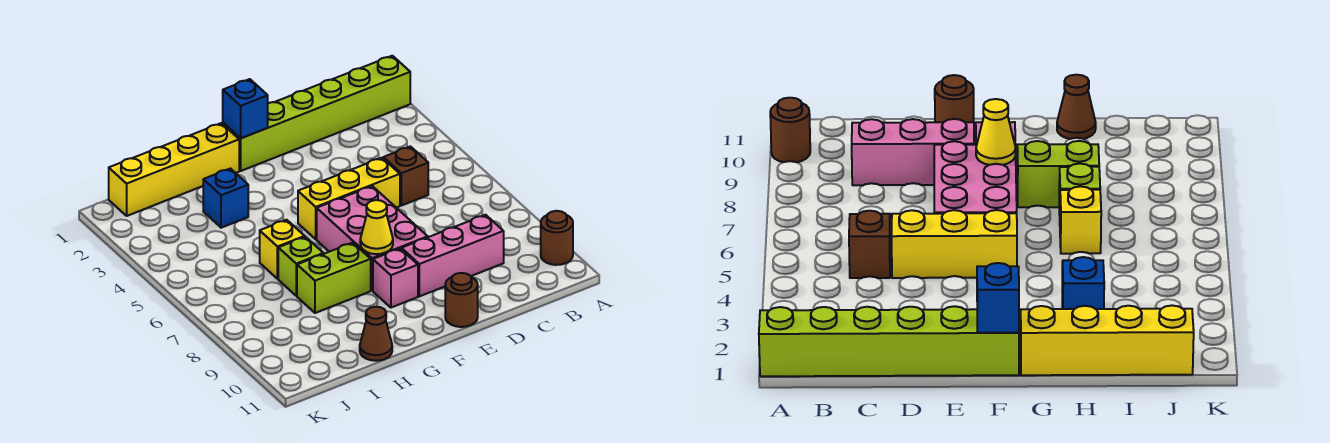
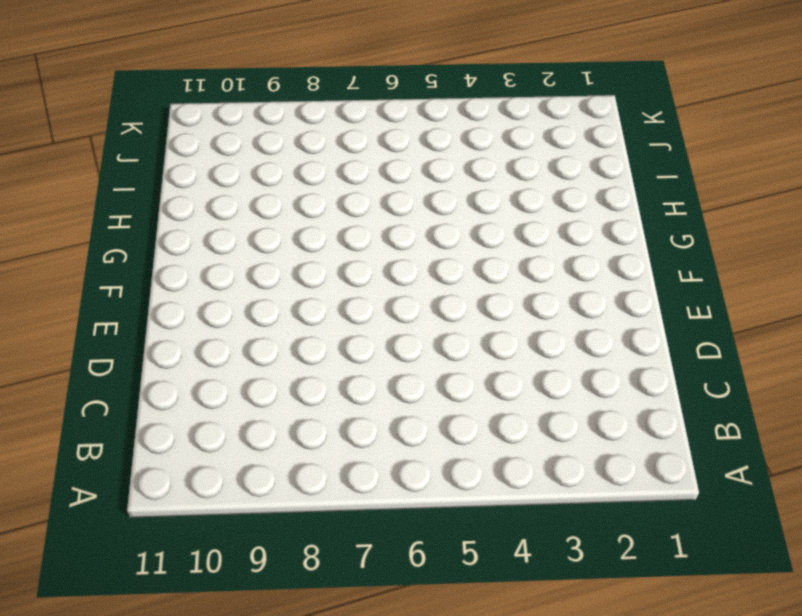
none -> lime 1x6 brick [223,56,410,171]
none -> brown 1x1 round brick [541,211,573,265]
none -> brown 1x1 brick [383,146,428,206]

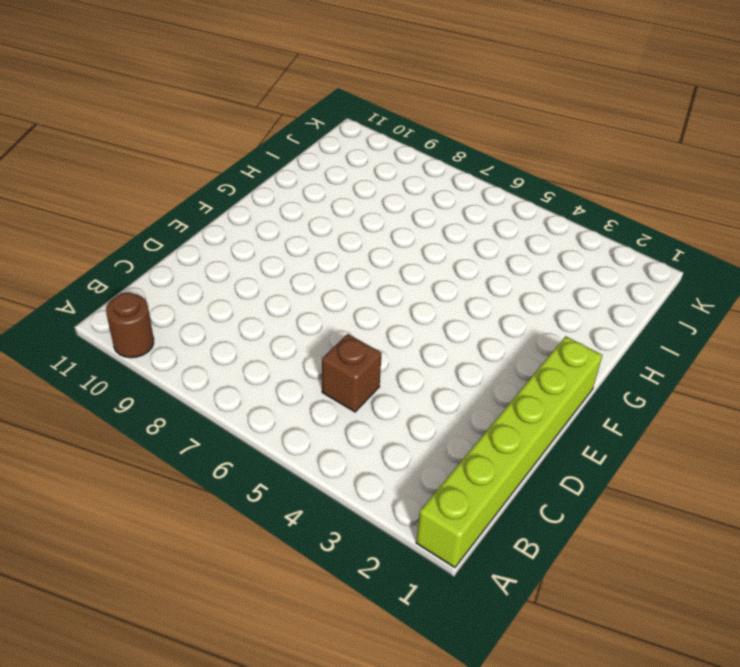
none -> pink 1x3 brick [401,215,504,296]
none -> yellow 1x3 brick [298,158,400,239]
none -> pink 2x3 brick [317,186,428,291]

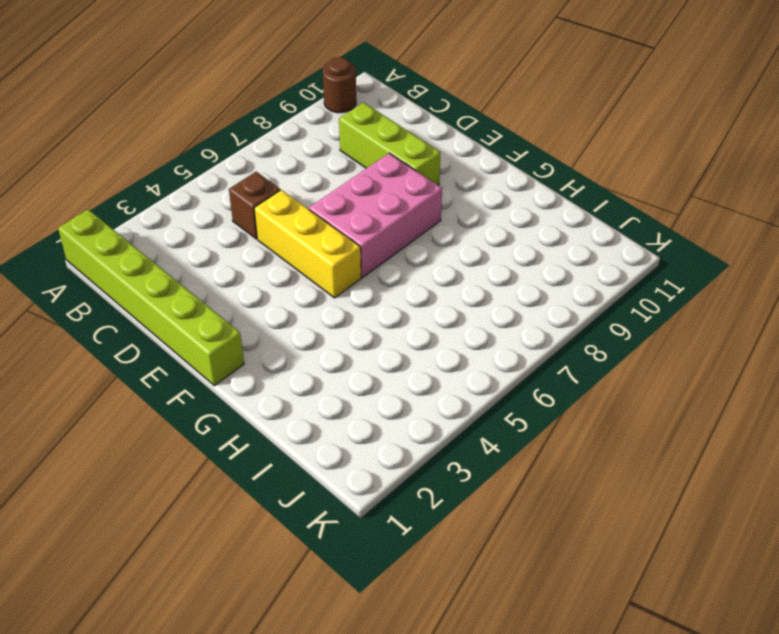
lime 1x3 brick [339,103,441,185] -> pink 1x3 brick [401,215,504,296]
none -> brown 1x1 round brick [445,273,478,327]
none -> pink 1x1 brick [373,249,418,308]
none -> yellow 1x4 brick [109,123,239,216]

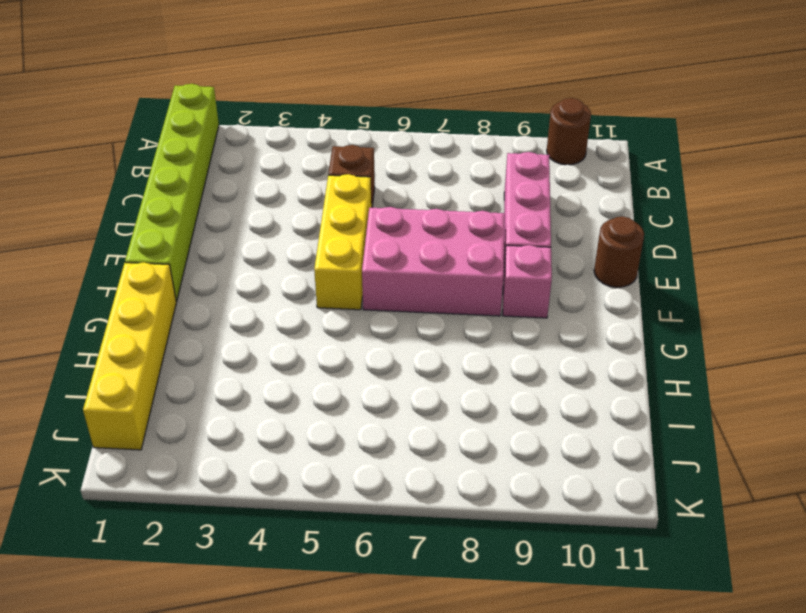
none -> lime 1x2 brick [297,243,371,313]
none -> blue 1x1 brick [203,169,248,228]
none -> yellow 1x1 brick [260,220,305,279]

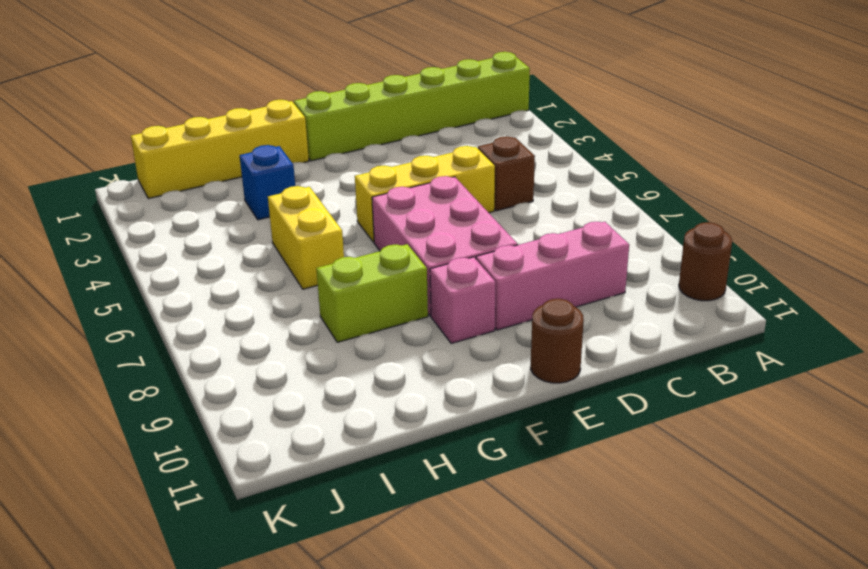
yellow 1x2 brick [268,186,344,289] -> yellow 1x1 brick [260,220,305,279]
none -> lime 1x1 brick [278,237,323,296]
none -> brown 1x1 cone [360,307,392,361]
none -> blue 1x1 brick [223,79,268,138]

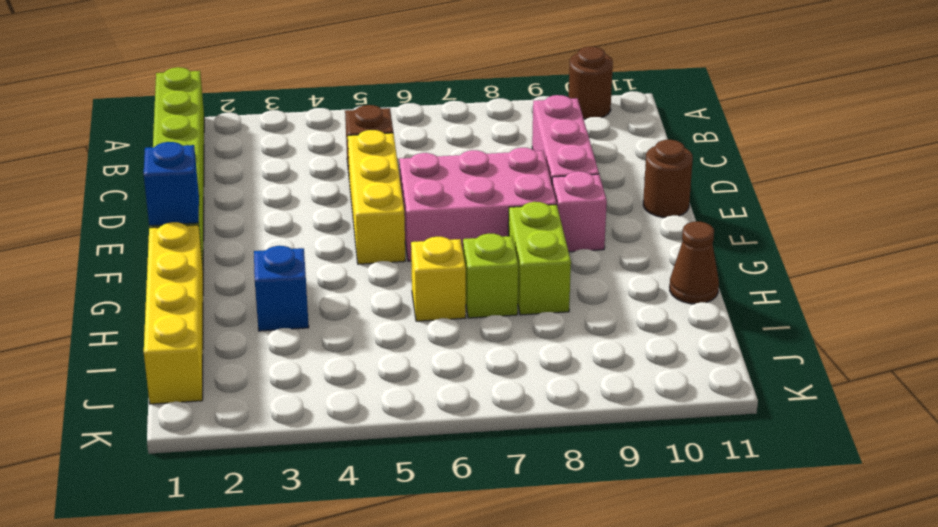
none -> yellow 1x1 cone [360,200,393,254]

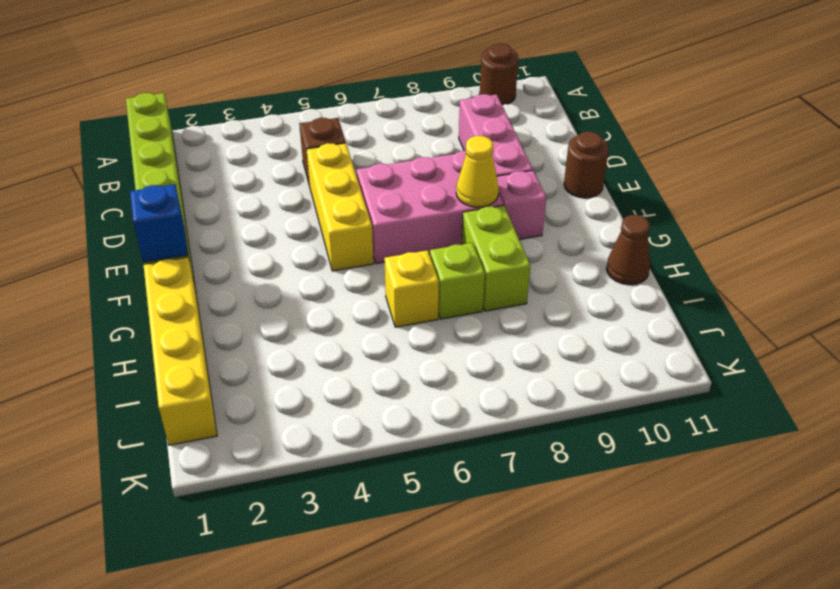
none -> blue 1x1 brick [203,169,248,228]

